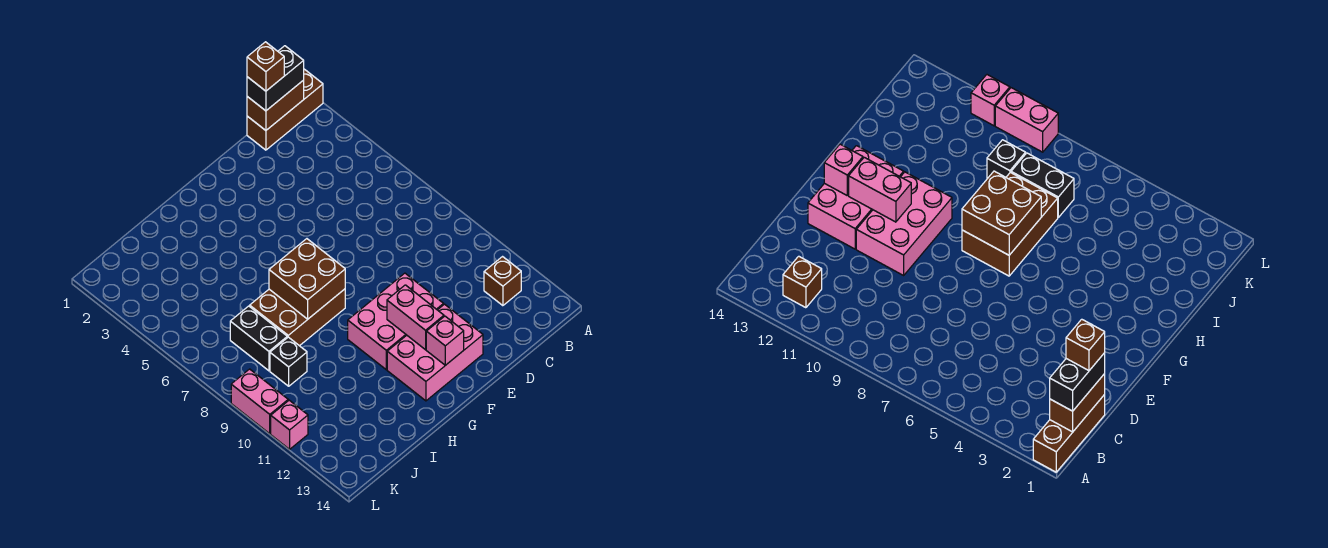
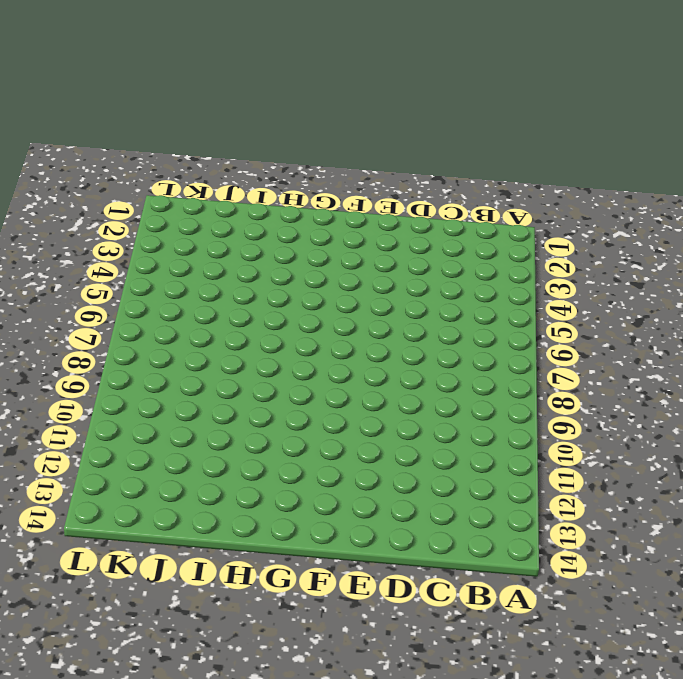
none -> brown 1x3 brick [247,69,323,150]
none -> brown 1x1 brick [484,257,521,306]
none -> pink 2x3 brick [348,273,444,370]

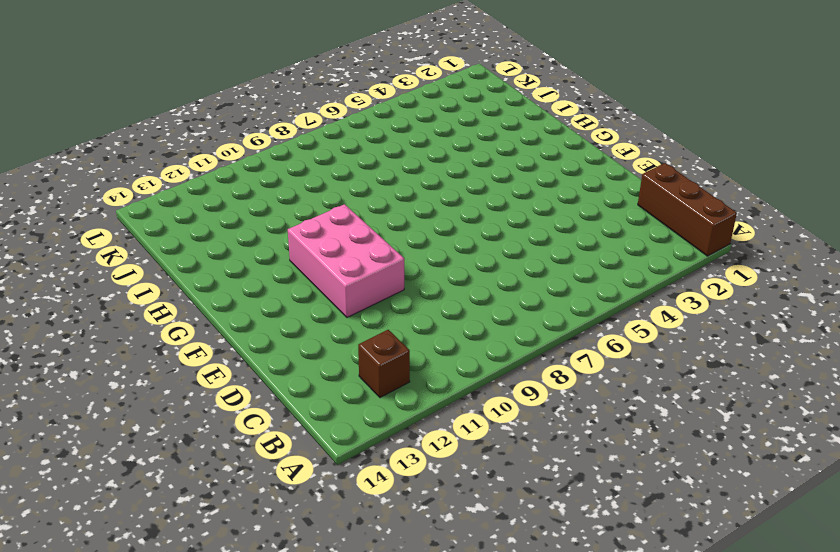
none -> pink 2x3 brick [387,304,483,401]
none -> brown 2x3 brick [250,289,345,346]
none -> black 1x2 brick [230,306,287,371]

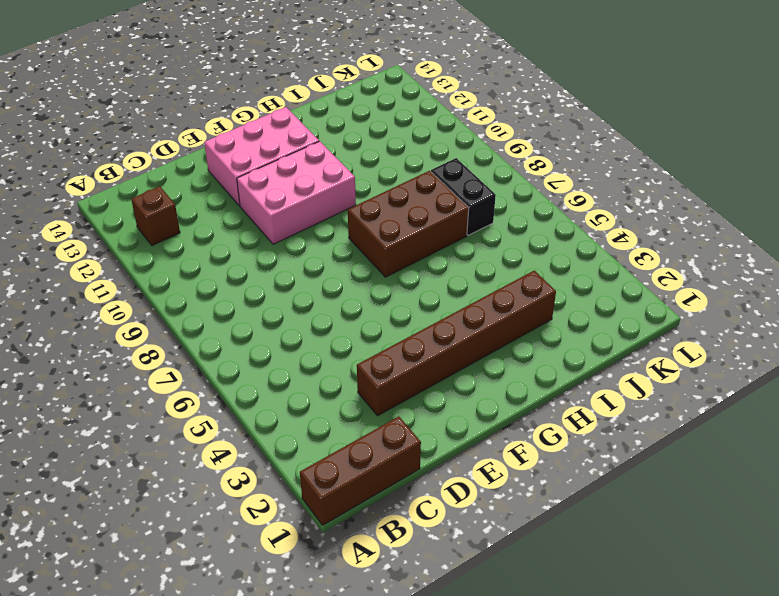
brown 1x6 brick [357,270,556,416] -> none
none -> black 1x1 brick [270,337,307,386]
none -> pink 1x2 brick [231,369,288,434]
none -> pink 1x1 brick [271,400,308,449]

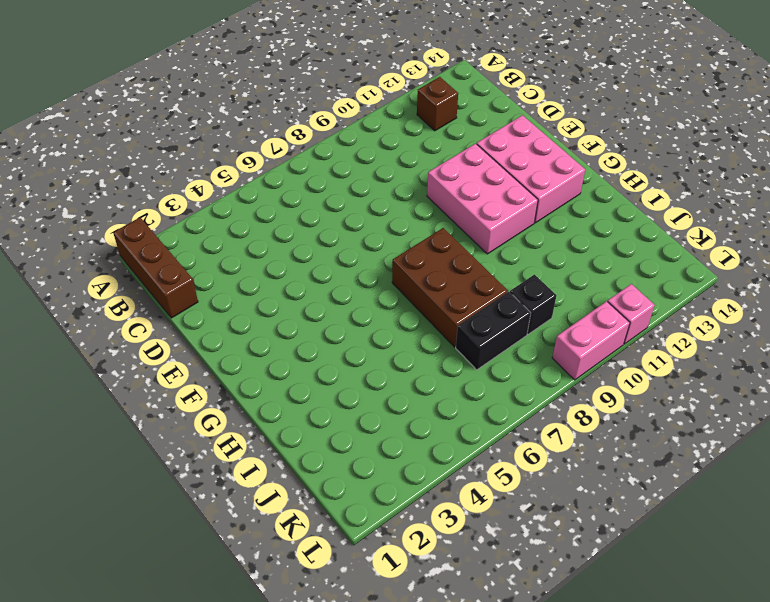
none -> brown 1x2 brick [247,80,304,130]
none -> pink 1x2 brick [387,285,444,350]
none -> pink 1x1 brick [426,316,464,365]

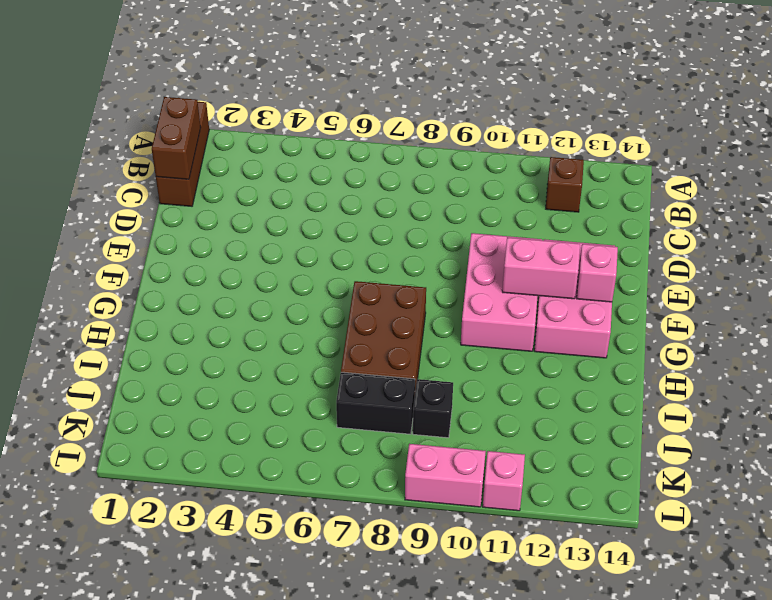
none -> brown 2x2 brick [269,239,345,319]
none -> black 1x2 brick [247,46,304,111]
none -> brown 1x1 brick [247,42,284,91]

